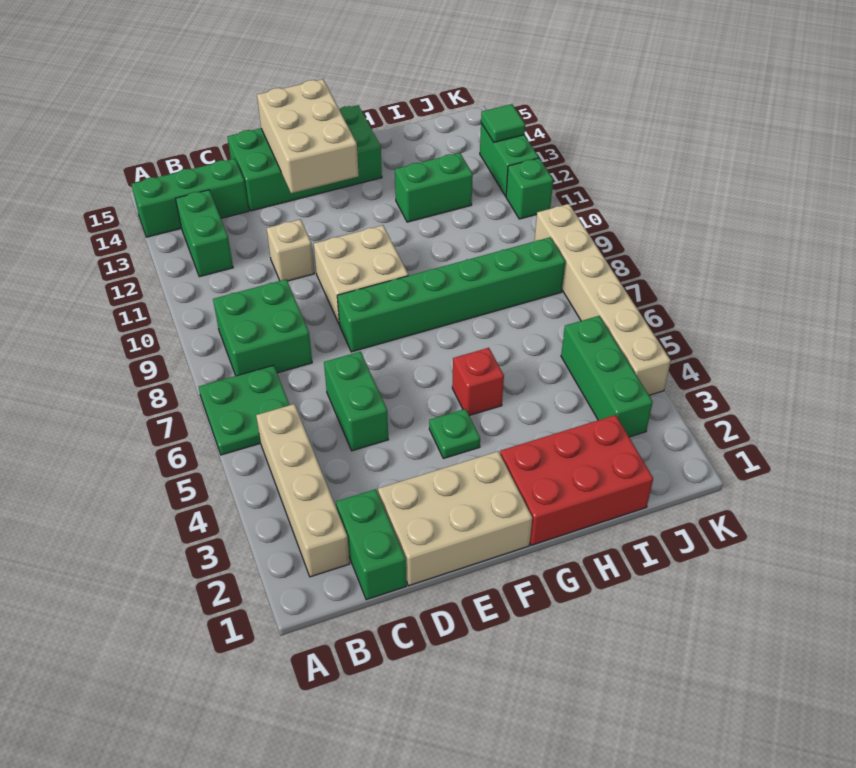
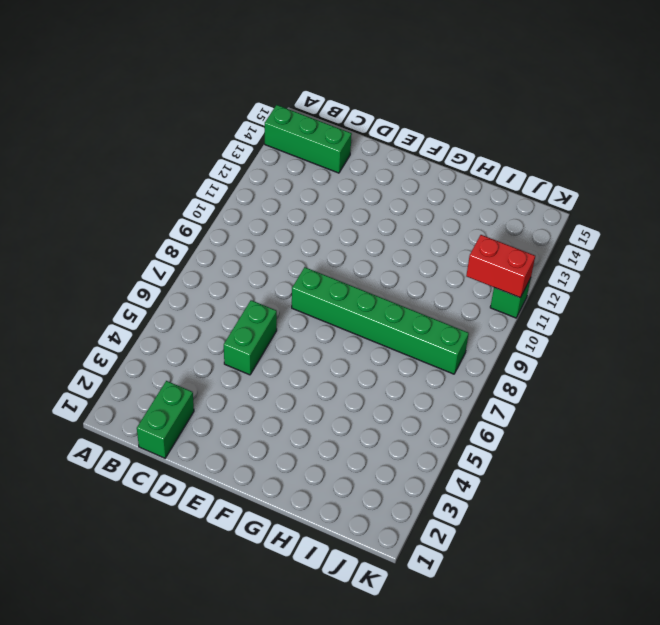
red 1x2 brick [466,235,535,298] -> none
none -> green 2x2 plate [199,365,290,455]
none -> tan 1x4 brick [256,404,350,577]
none -> green 2x2 brick [213,279,312,376]

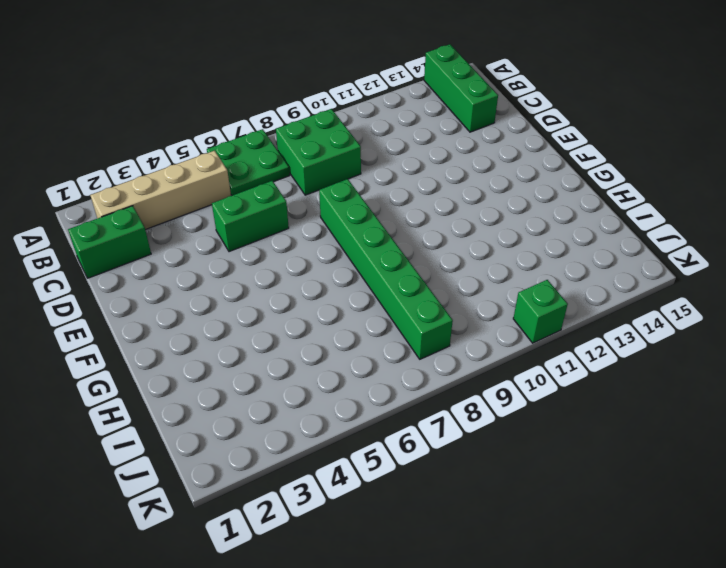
none -> green 1x2 brick [175,190,233,277]
none -> tan 2x3 brick [378,451,532,586]
none -> tan 1x1 brick [267,219,314,281]

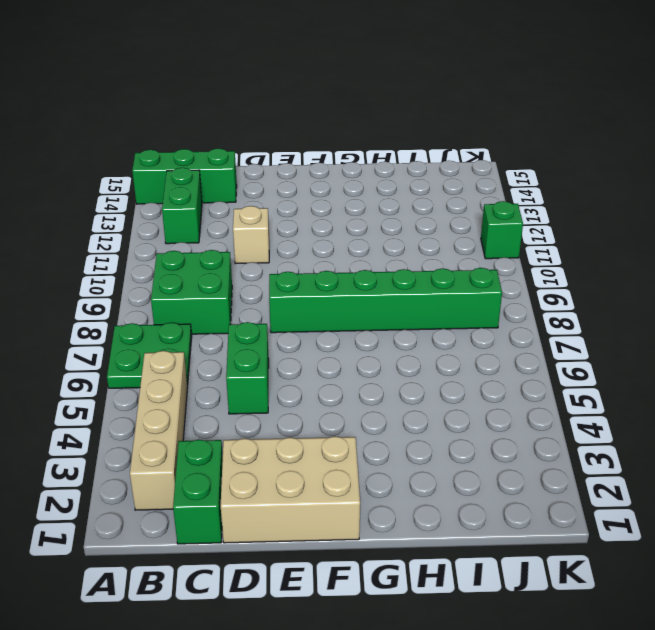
none -> green 2x4 brick [227,105,382,211]
none -> tan 2x2 brick [314,225,408,325]
none -> green 1x1 plate [429,409,480,459]

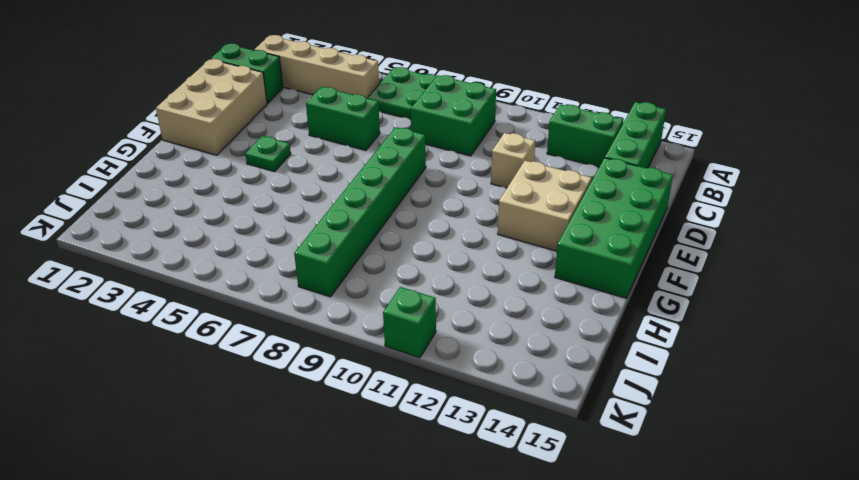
tan 2x2 brick [498,161,592,251] -> tan 2x2 brick moved to [314,225,408,325]
none -> red 2x3 brick [500,415,653,545]
none -> red 1x1 brick [452,348,504,416]
none -> green 1x2 brick [395,153,473,222]

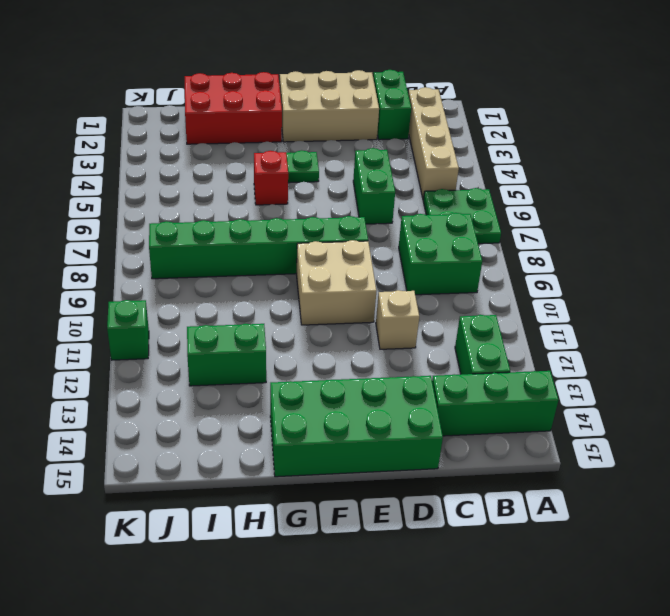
none -> green 1x3 brick [561,316,653,437]
none -> tan 1x6 brick [534,204,671,395]
none -> green 1x2 brick [480,123,539,196]

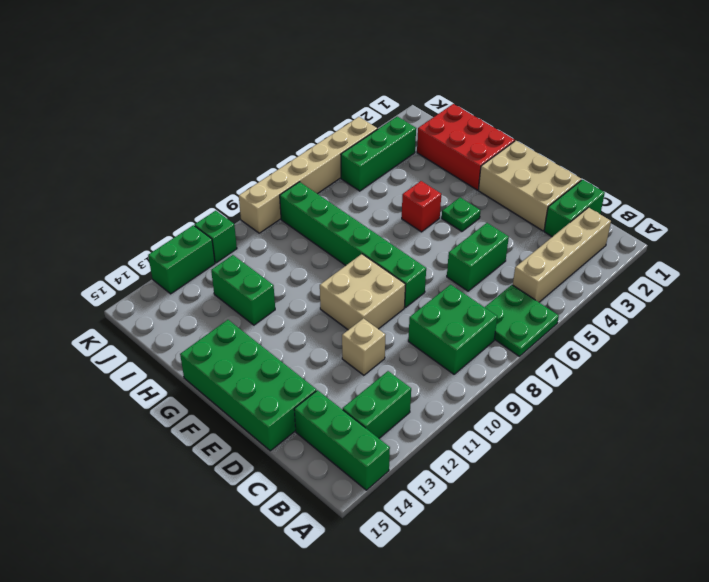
none -> tan 2x3 brick [257,79,359,193]
none -> green 1x1 tile [481,104,525,142]

